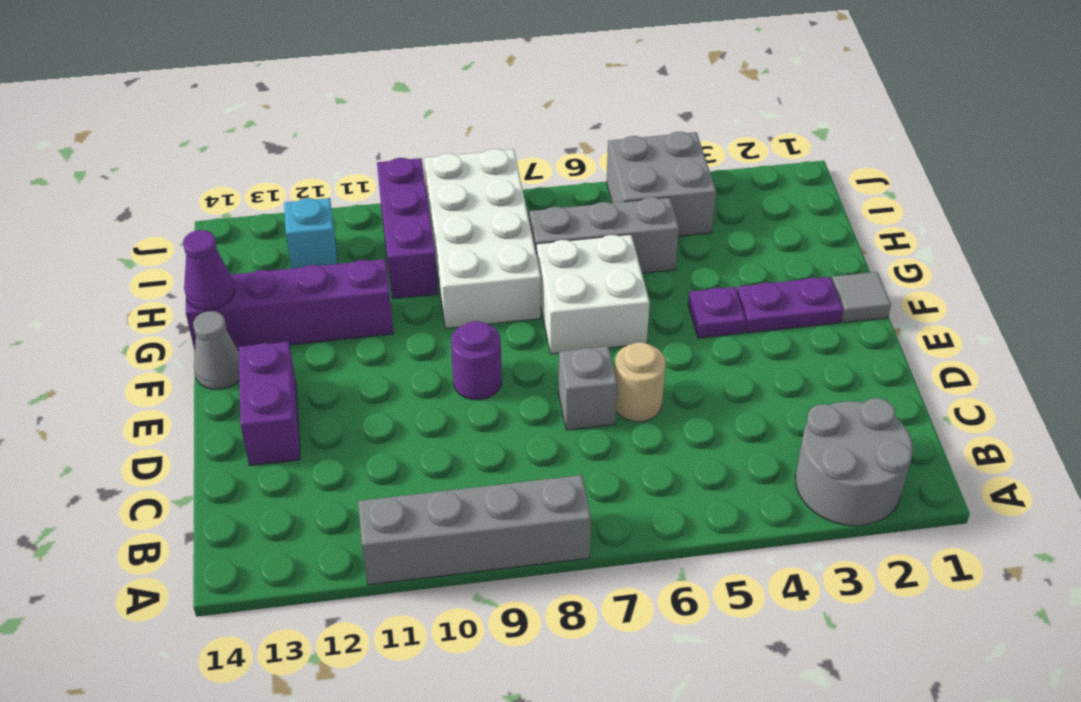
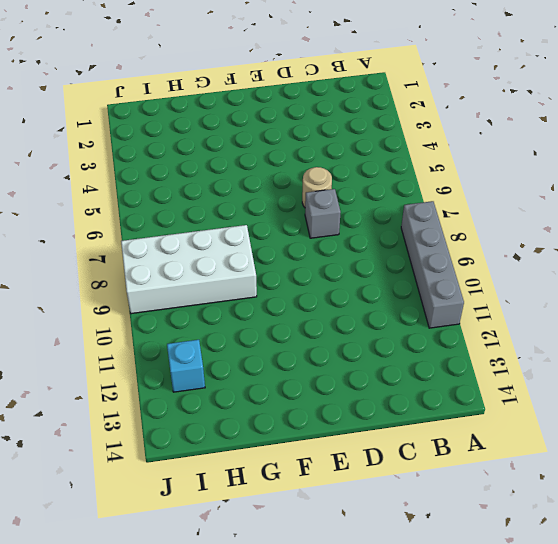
none -> grey 2x2 round brick [795,398,913,526]
none -> purple 1x2 brick [239,342,300,466]
none -> purple 1x1 round brick [451,321,502,400]

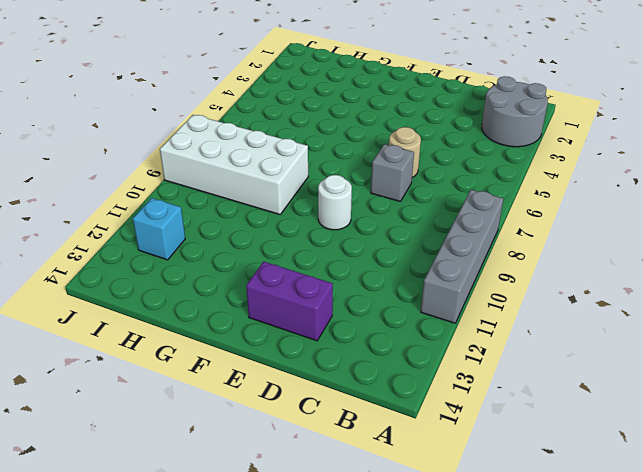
white 1x1 round brick [318,175,352,230] -> purple 1x1 round brick [451,321,502,400]
none -> grey 1x1 tile [832,272,891,323]
none -> purple 1x2 plate [737,277,843,333]
none -> purple 1x1 plate [688,287,746,338]

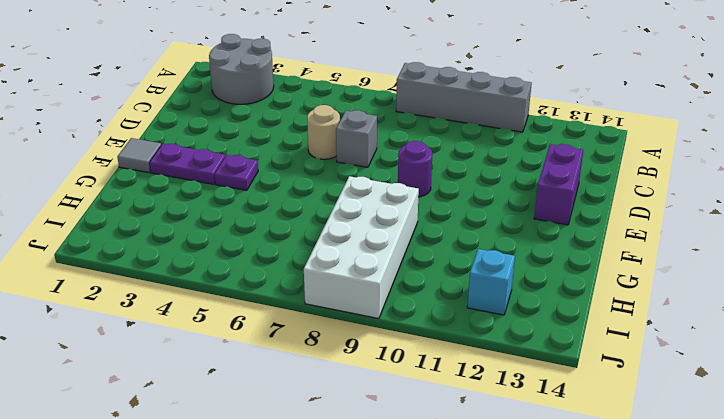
none -> white 2x2 brick [536,235,650,354]
none -> grey 1x1 cone [193,311,239,389]
none -> purple 1x4 brick [186,259,394,351]

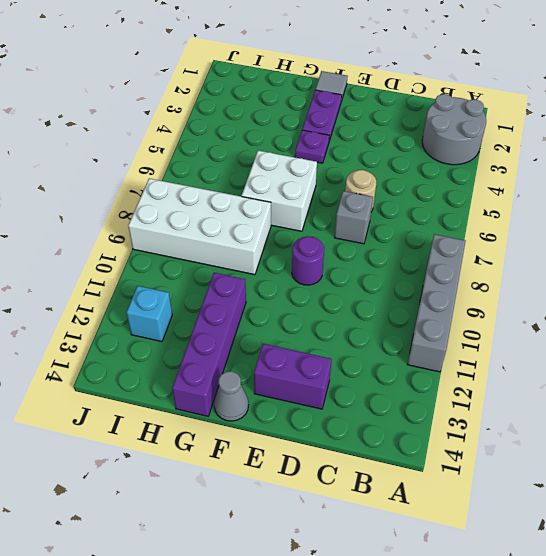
none -> grey 1x3 brick [529,197,679,273]
none -> purple 1x3 brick [377,158,438,299]
none -> grey 2x2 brick [606,132,716,236]

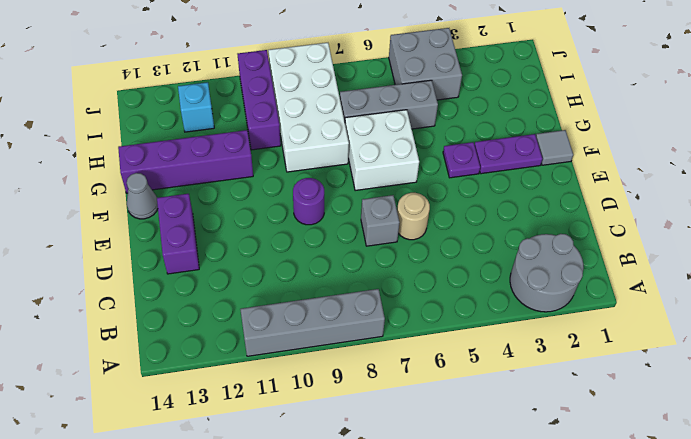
none -> purple 1x1 cone [183,230,235,310]

